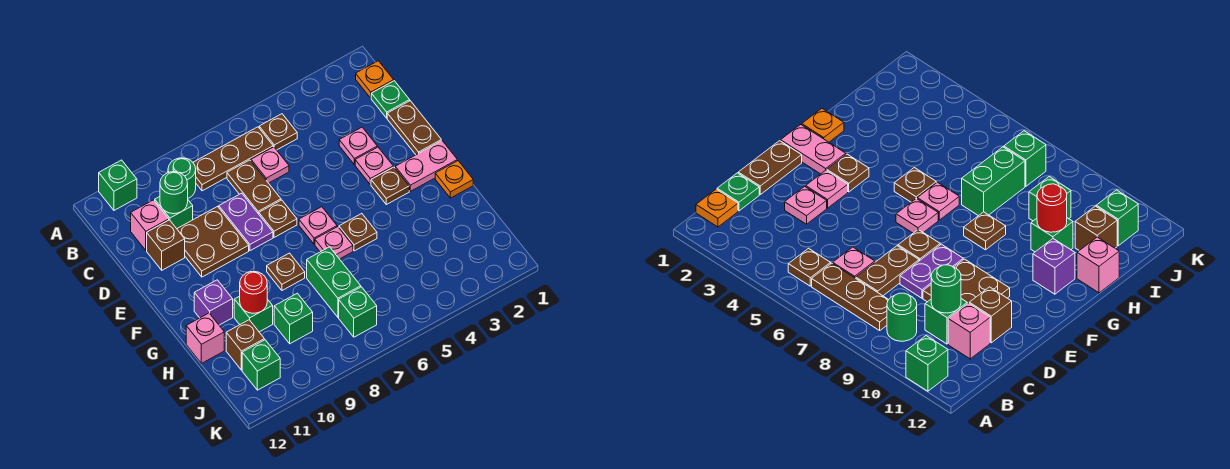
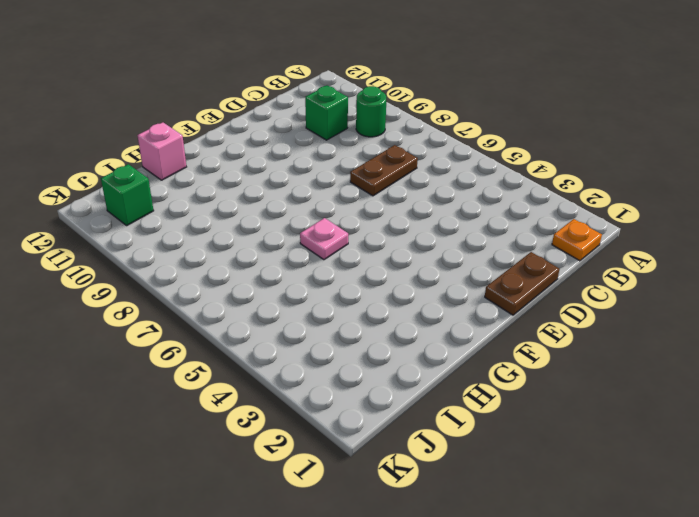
none -> green 1x1 brick [99,160,137,210]
none -> brown 1x1 plate [259,114,297,150]
none -> brown 1x3 plate [193,127,273,191]
none -> green 1x1 plate [371,81,410,118]

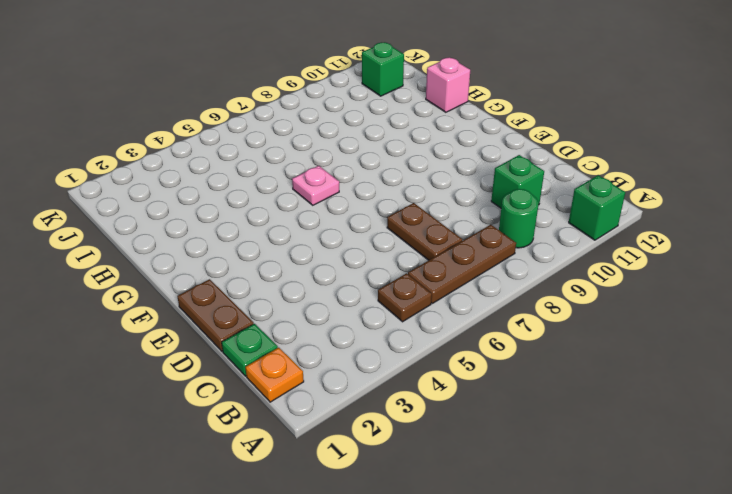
none -> pink 1x1 plate [251,147,289,183]
none -> pink 1x1 brick [131,200,169,250]
none -> pink 1x1 plate [339,127,377,165]
none -> purple 1x2 plate [219,193,273,251]

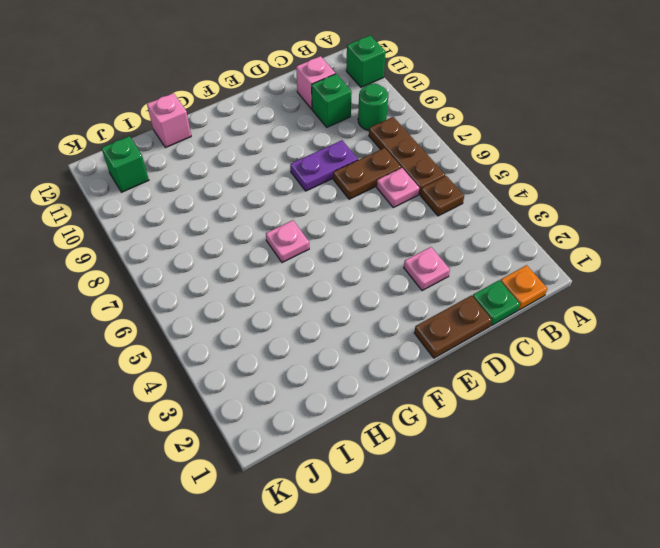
none -> brown 2x2 plate [177,207,249,277]
none -> brown 1x1 brick [147,220,185,270]
none -> pink 1x1 plate [355,147,393,185]
none -> brown 1x1 plate [259,200,297,237]

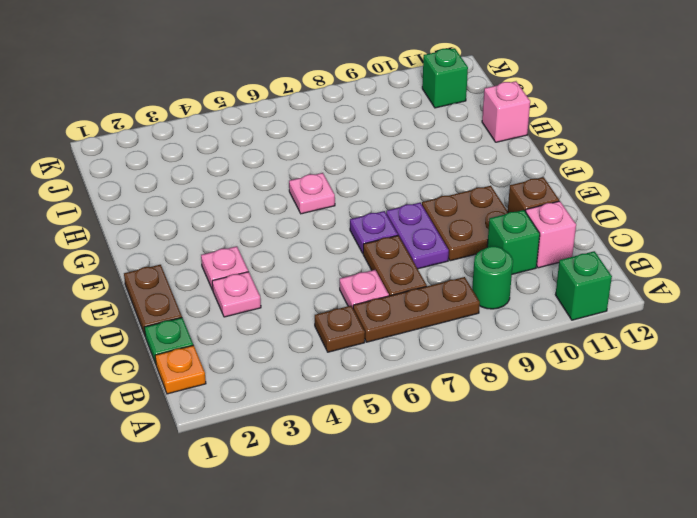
purple 1x1 plate [350,211,398,253] -> brown 1x1 plate [259,200,297,237]
none -> pink 1x2 plate [395,141,457,191]
none -> brown 1x1 plate [371,167,409,205]
none -> pink 1x1 plate [299,207,337,244]
none -> orange 1x1 plate [435,161,473,198]

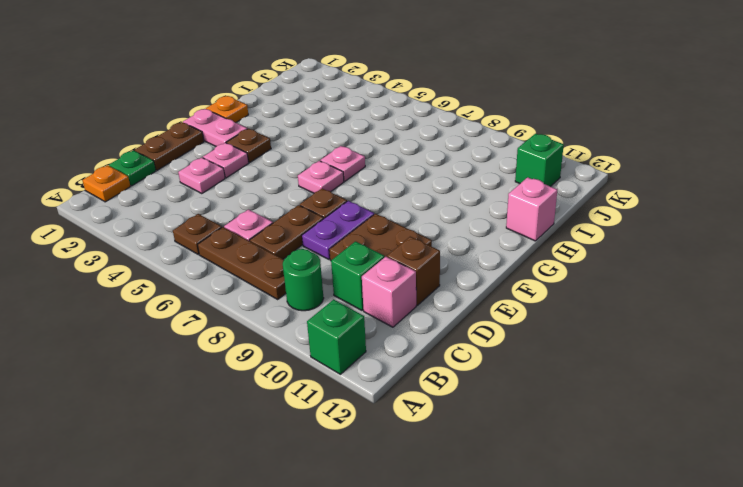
none -> brown 1x1 plate [339,214,377,251]
none -> brown 1x1 plate [267,253,305,290]
none -> purple 1x1 brick [194,280,233,325]
none -> green 1x2 brick [307,247,361,317]

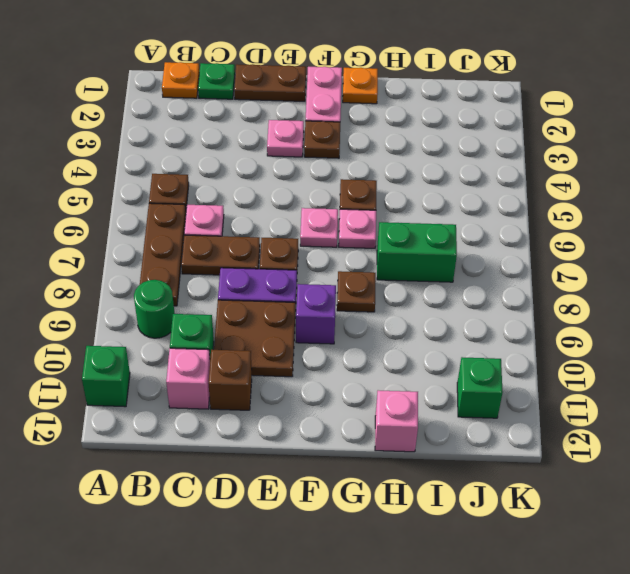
purple 1x1 brick [296,284,336,344] -> purple 1x1 brick moved to [194,280,233,325]
none -> pink 1x1 plate [339,127,377,165]
none -> green 1x1 brick [234,296,273,332]
none -> green 1x1 brick [274,293,313,344]
none -> brown 1x1 brick [226,320,264,370]

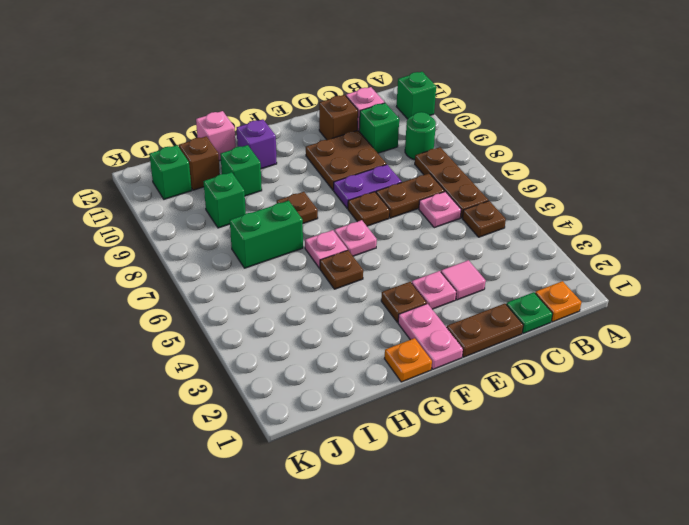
pink 1x1 tile [441,260,486,300] -> pink 1x1 plate [339,127,377,165]
none -> green 1x1 brick [339,287,377,337]
none -> green 1x1 round brick [160,172,188,214]
none -> red 1x1 round brick [240,271,267,313]

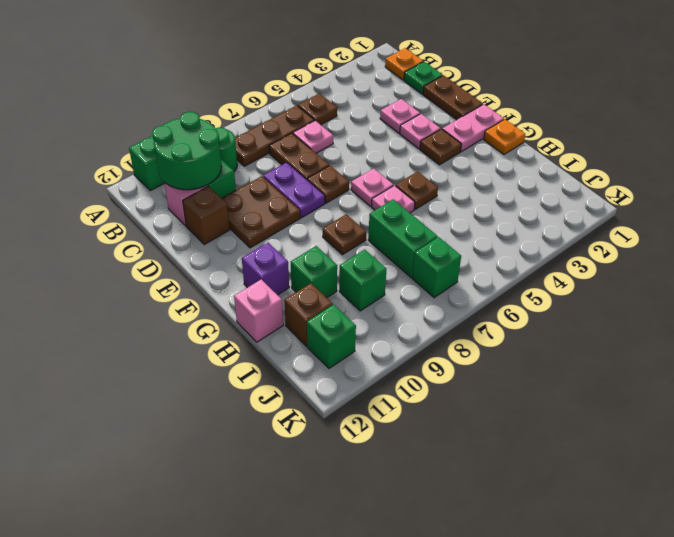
green 2x2 round brick [152,112,222,190] -> green 1x1 round brick [160,172,188,214]
none -> red 1x1 round brick [240,271,267,313]

